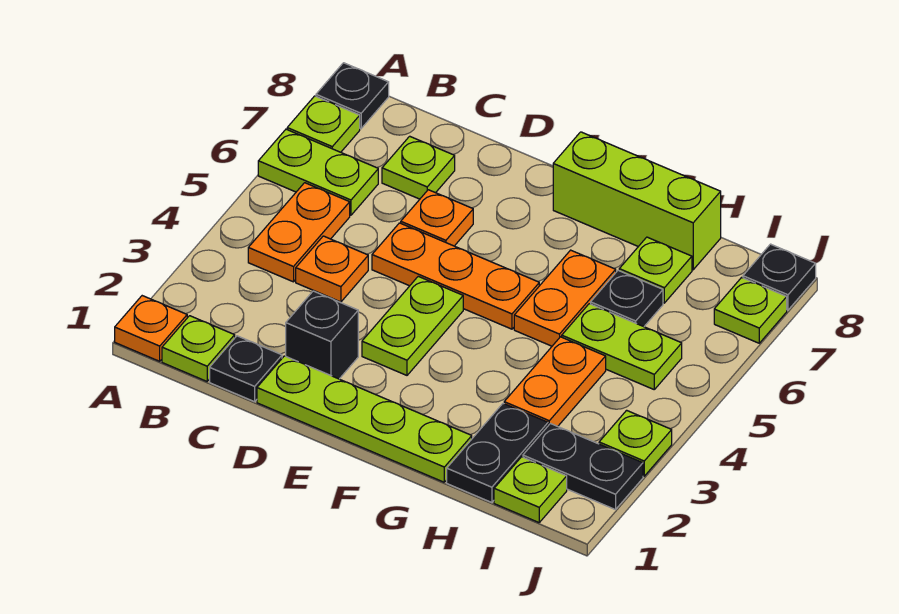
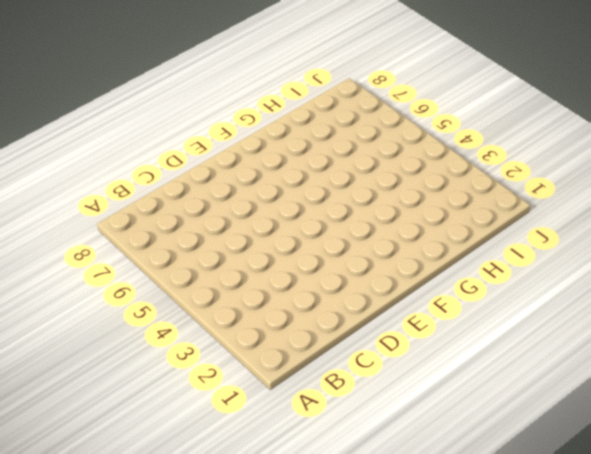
none -> orange 1x1 plate [115,296,187,361]
none -> lime 1x2 plate [258,129,378,215]
none -> lime 1x1 plate [287,96,360,152]

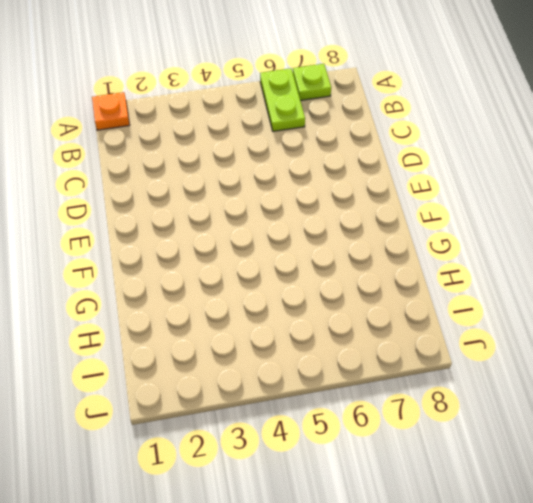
none -> black 1x1 plate [316,63,389,129]
none -> lime 1x1 plate [162,316,235,381]
none -> orange 1x2 plate [248,183,350,282]

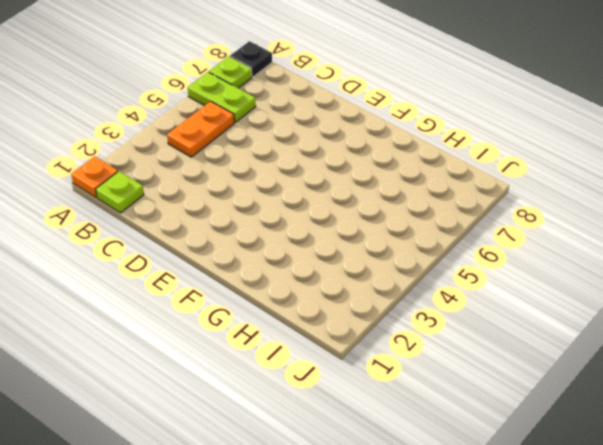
none -> black 1x1 plate [210,336,282,402]
none -> orange 1x1 plate [296,236,368,302]
none -> lime 1x1 plate [382,136,455,199]

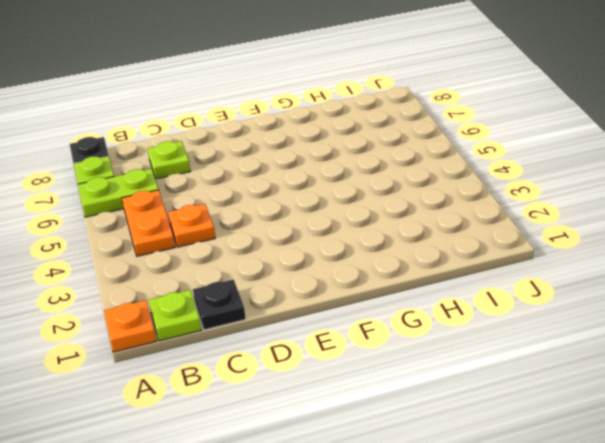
none -> lime 1x4 plate [257,356,472,482]
none -> black 1x1 brick [286,291,358,379]
none -> orange 1x3 plate [372,223,539,329]

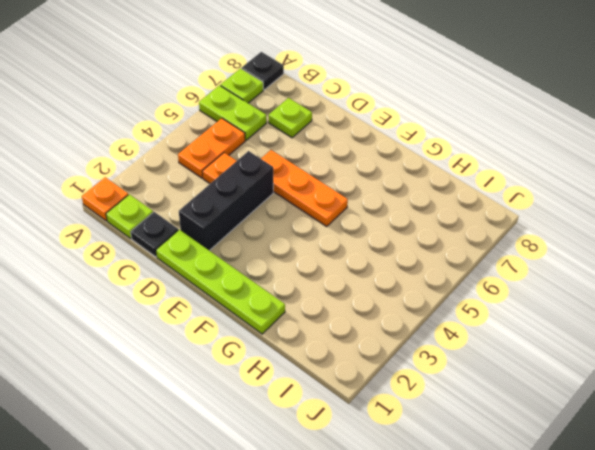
black 1x3 brick [179,151,273,251] -> black 1x1 brick [286,291,358,379]
none -> orange 1x1 plate [401,190,473,246]
none -> lime 1x2 plate [362,276,463,375]
none -> lime 1x3 brick [553,132,721,270]

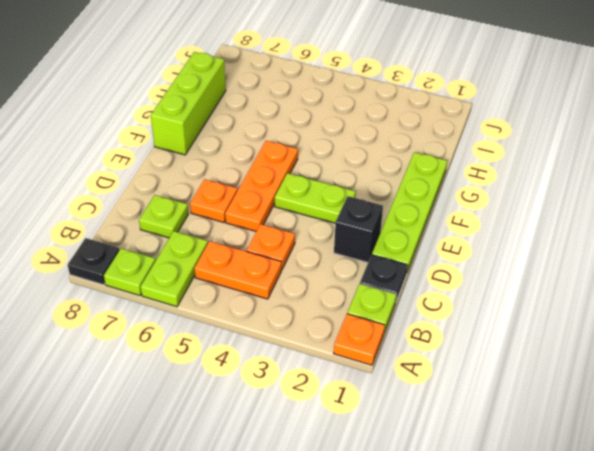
none -> orange 1x2 plate [514,250,616,346]
none -> black 1x2 plate [447,404,548,503]
none -> orange 1x2 plate [504,337,606,426]

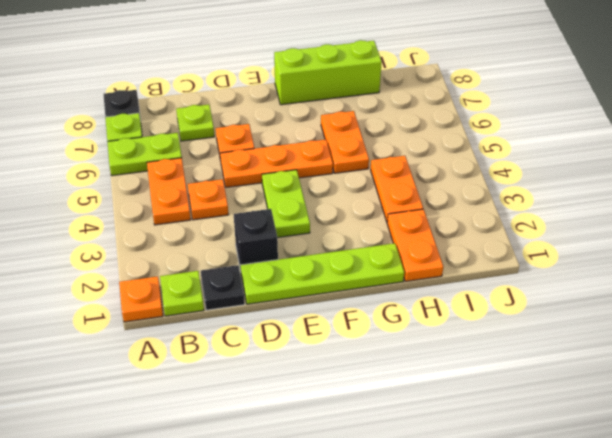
orange 1x2 plate [387,209,443,282] -> black 1x2 plate [447,404,548,503]
none -> lime 1x2 plate [562,304,682,389]
none -> black 1x1 plate [591,270,663,327]
none -> lime 1x1 plate [619,237,692,303]

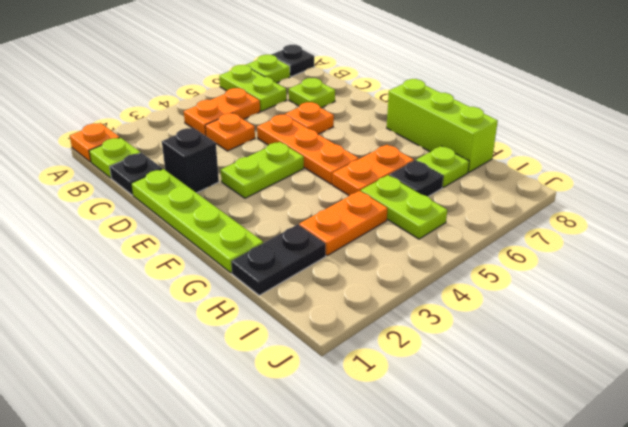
none -> lime 1x1 plate [494,457,567,523]
none -> black 1x2 plate [523,424,643,510]
none -> lime 1x1 plate [599,410,672,476]

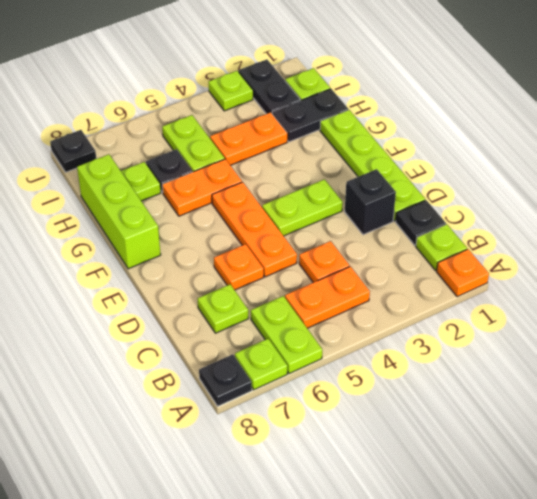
none -> lime 1x1 plate [714,277,787,343]

